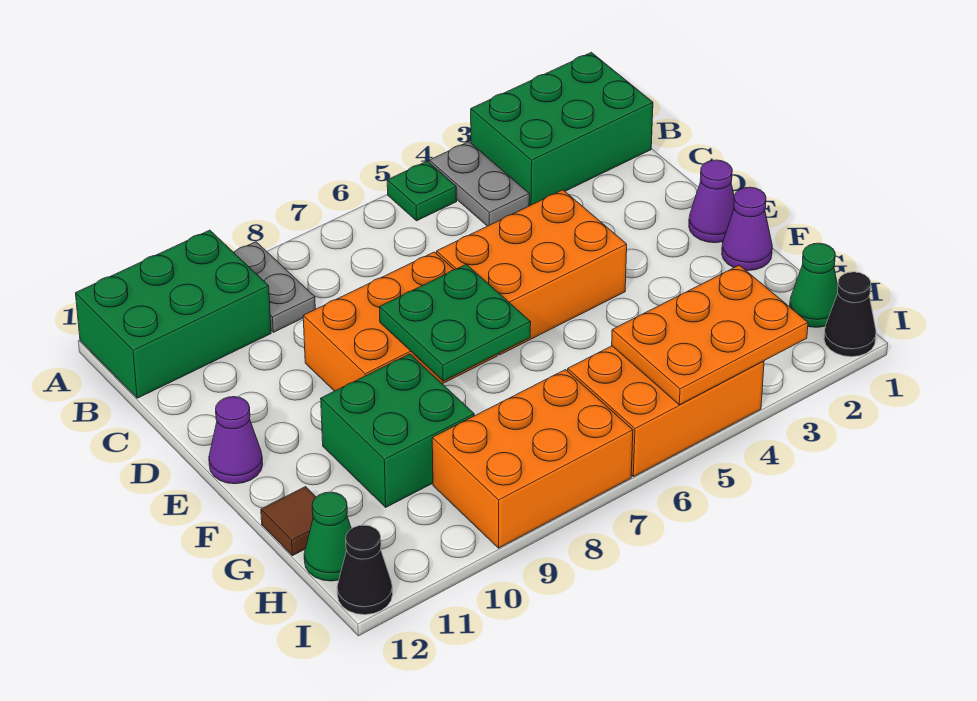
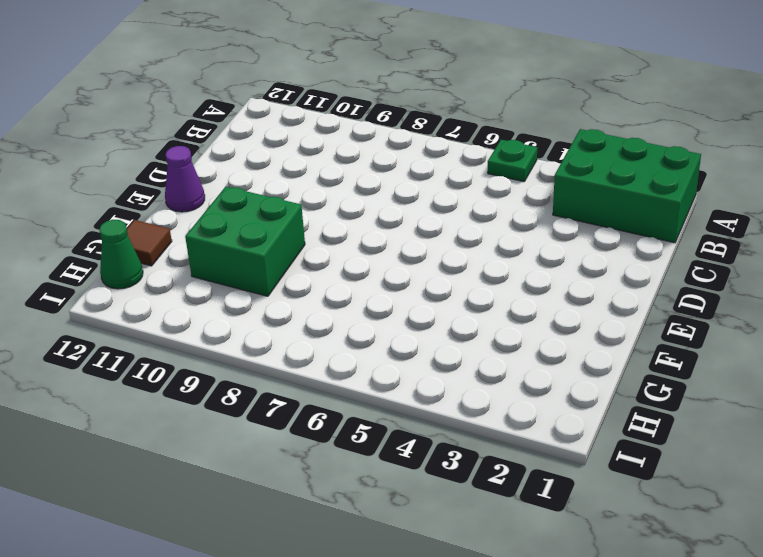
none -> grey 1x2 plate [429,142,529,226]
none -> grey 1x2 plate [234,242,315,332]
none -> green 2x3 brick [76,230,271,398]

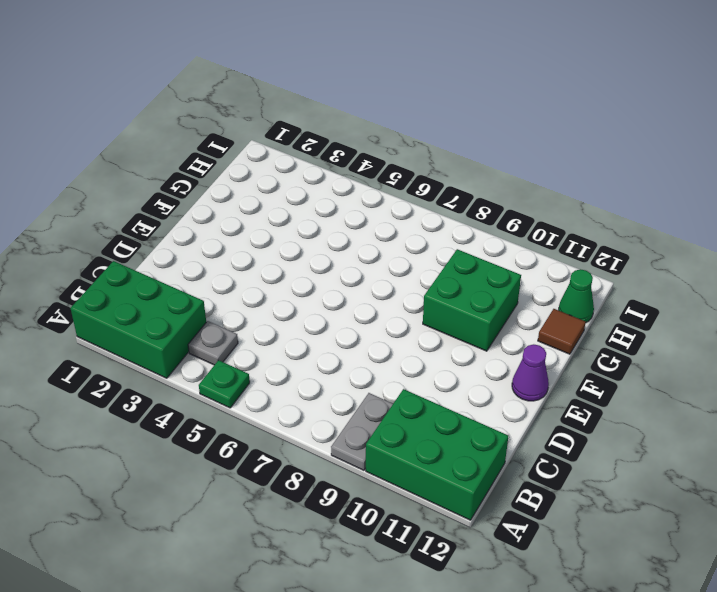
grey 1x1 plate [188,321,238,365] -> grey 1x2 plate [429,142,529,226]
none -> orange 2x3 brick [437,190,627,355]
none -> orange 2x3 brick [303,252,497,391]
none -> purple 1x1 cone [689,160,734,243]

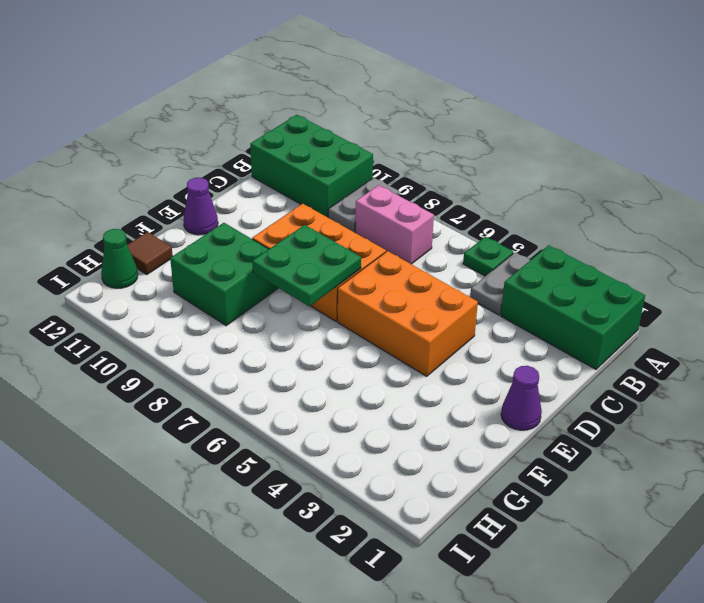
pink 1x2 brick [355,185,434,264] -> none
none -> purple 1x1 cone [722,187,772,271]
none -> green 1x1 cone [790,243,838,327]
none -> orange 2x3 brick [568,346,764,477]

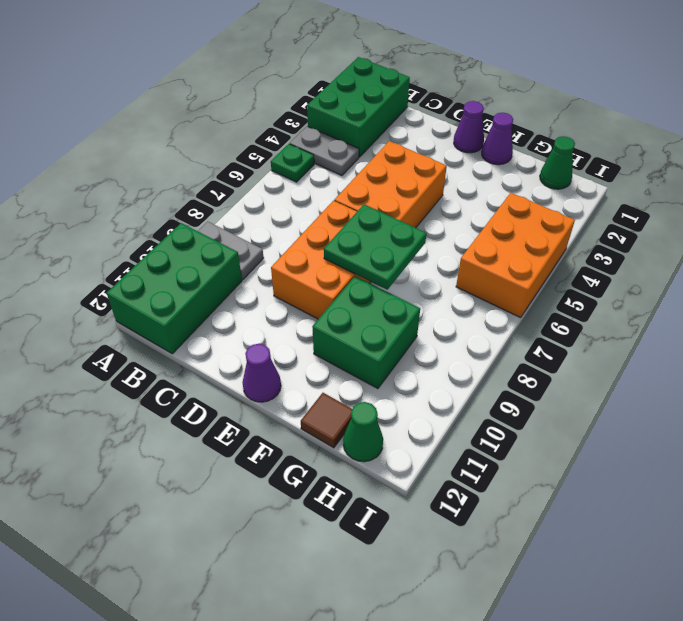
none -> orange 2x3 brick [432,370,633,548]
none -> black 1x1 cone [824,272,876,357]
none -> black 1x1 cone [337,525,393,615]

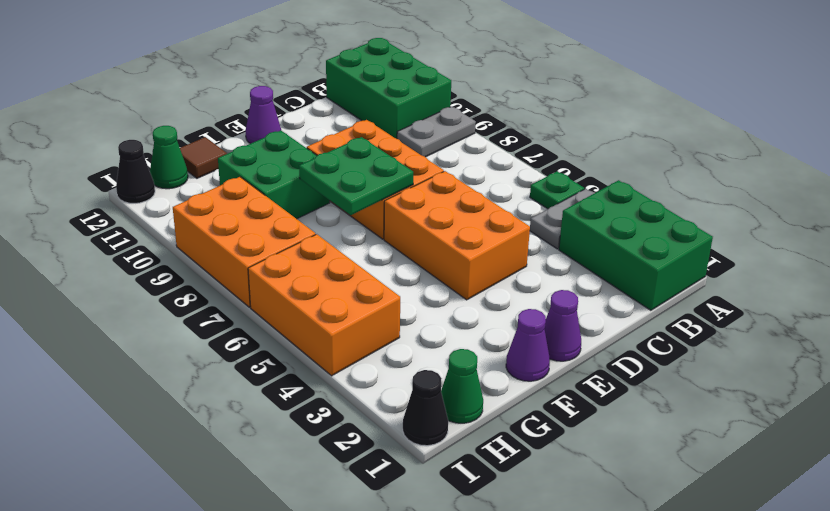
none -> orange 2x3 plate [612,265,808,405]

